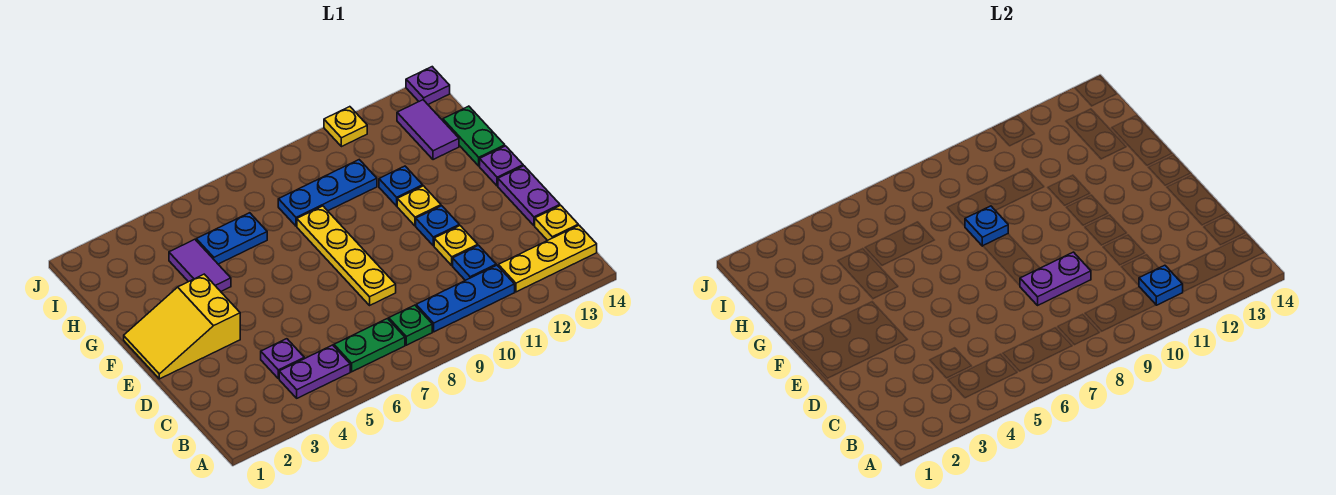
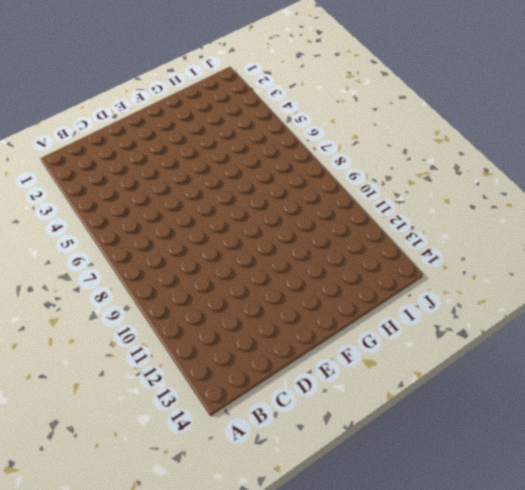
none -> purple 1x2 plate [279,345,350,398]
none -> green 1x2 plate [334,319,405,372]
none -> green 1x1 plate [389,305,432,345]

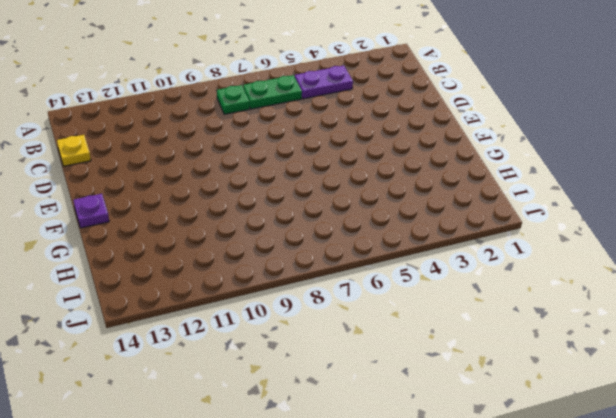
none -> blue 1x3 plate [416,265,515,332]
none -> yellow 1x3 plate [498,225,597,292]
none -> purple 1x1 plate [261,339,304,379]

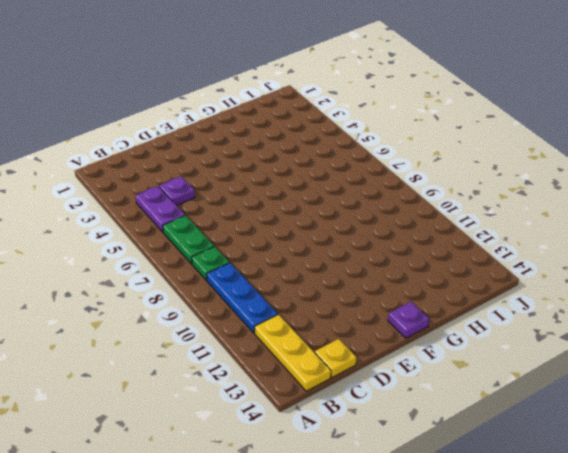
none -> blue 1x1 plate [453,245,496,280]
none -> yellow 1x4 plate [297,206,396,305]
none -> yellow 1x1 plate [434,226,478,265]

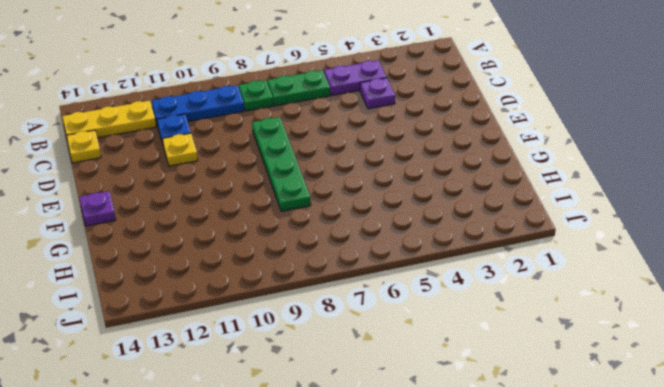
green 1x4 plate [252,117,311,211] -> yellow 1x4 plate [297,206,396,305]
none -> purple 1x2 plate [498,166,560,226]
none -> yellow 2x3 slope [124,274,240,379]
none -> blue 1x1 plate [416,206,459,246]

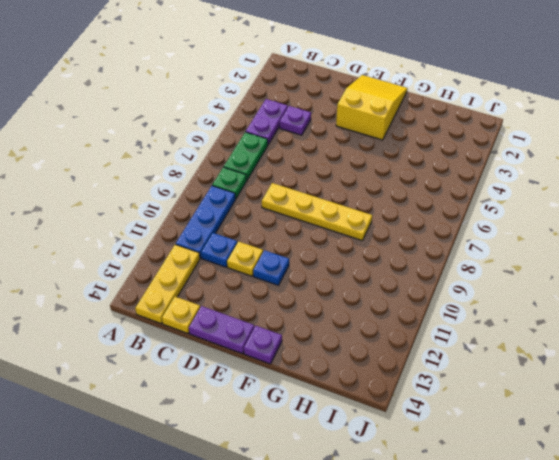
none -> yellow 1x1 plate [397,186,441,226]
none -> purple 1x2 tile [169,239,231,291]
none -> blue 1x1 plate [379,166,423,206]

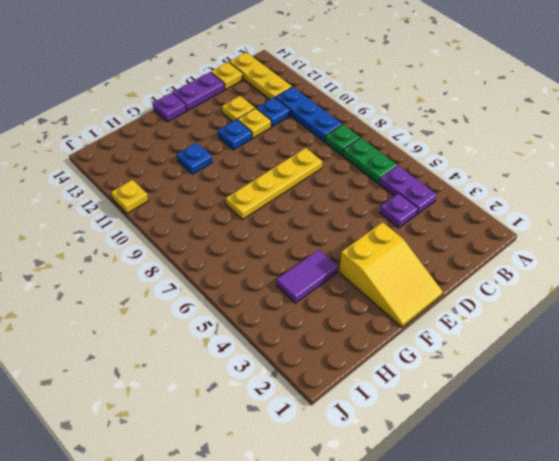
yellow 1x1 plate [222,96,255,121] -> yellow 1x1 plate moved to [397,186,441,226]
none -> green 1x2 plate [443,106,505,166]
none -> blue 1x2 plate [196,213,267,264]
none -> blue 1x3 plate [278,160,377,226]

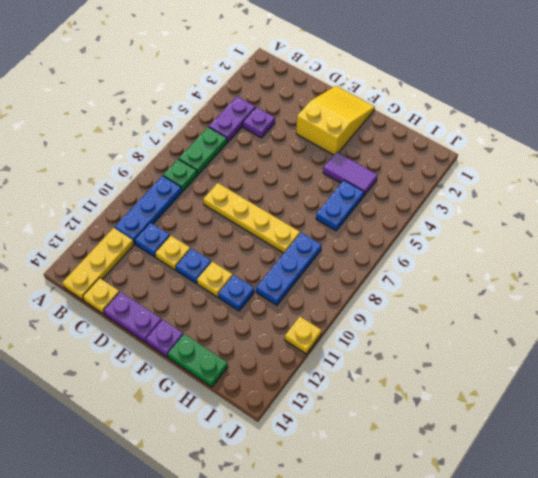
none -> purple 1x2 tile [397,100,459,160]
none -> purple 1x1 plate [406,67,450,104]
none -> blue 1x1 plate [1139,265,1183,305]

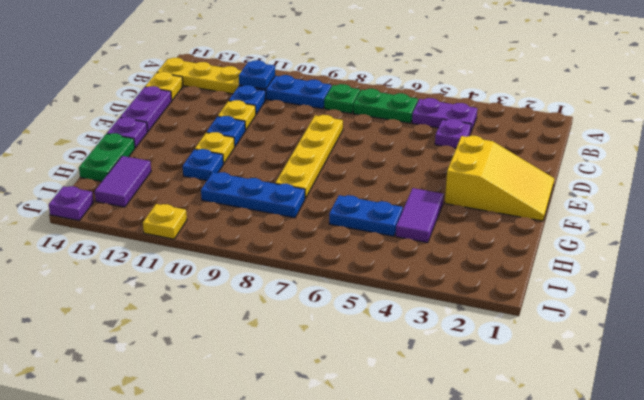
none -> purple 1x2 plate [1020,252,1091,305]
none -> blue 1x1 plate [965,206,1008,246]

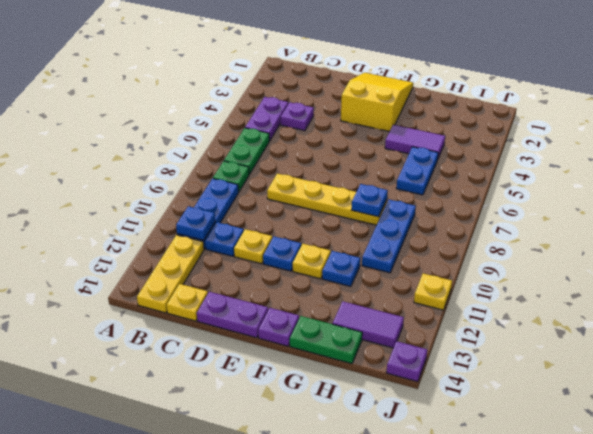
none -> purple 1x2 plate [1020,252,1091,305]

